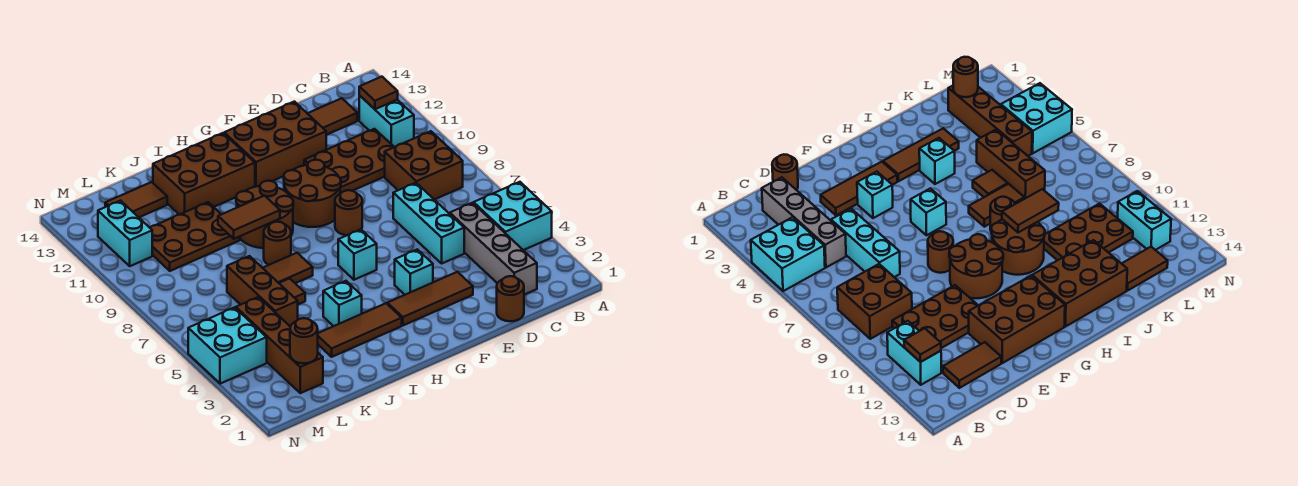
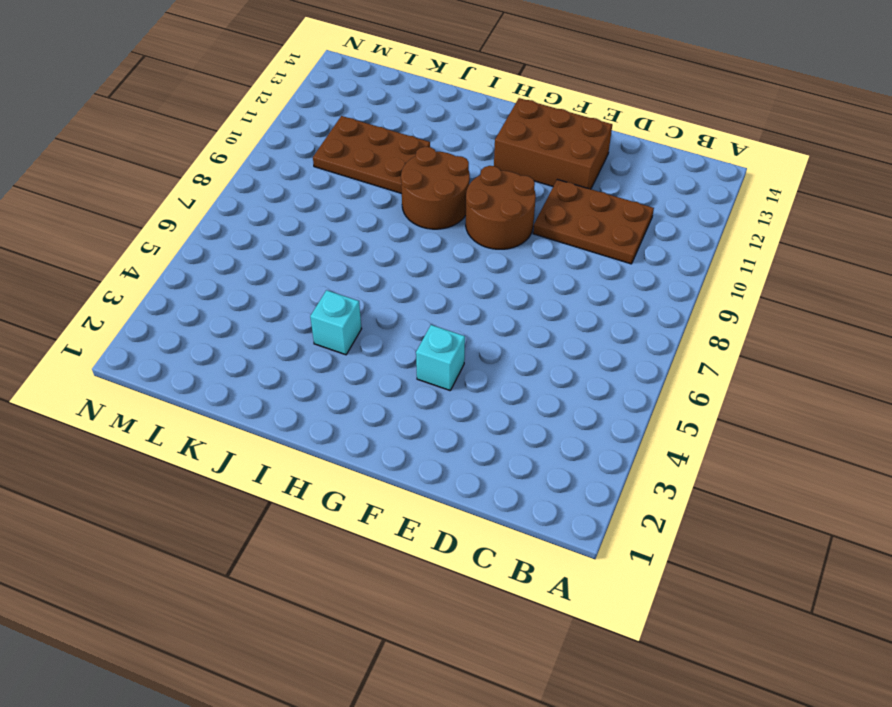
none -> cyan 2x2 brick [474,182,552,250]
none -> brown 2x2 brick [385,131,463,200]
none -> cyan 1x2 brick [359,96,414,147]
none -> grey 1x4 brick [450,203,537,295]

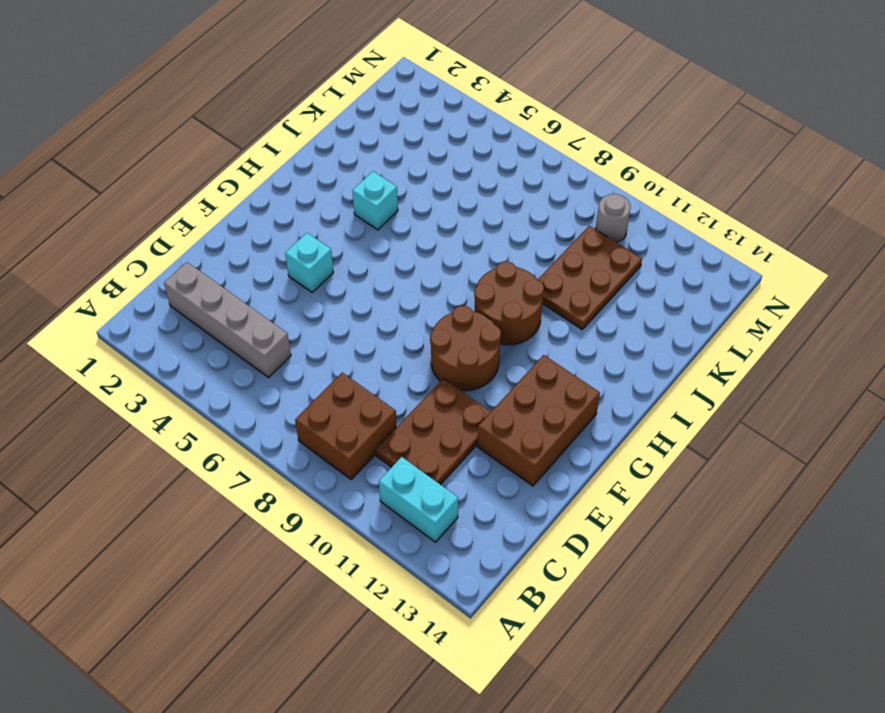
grey 1x1 round brick [596,194,631,242] -> none
none -> cyan 2x2 brick [474,182,552,250]
none -> brown 1x2 tile [307,98,357,135]
none -> brown 1x1 round brick [497,276,524,321]
none -> cyan 1x3 brick [393,183,464,263]

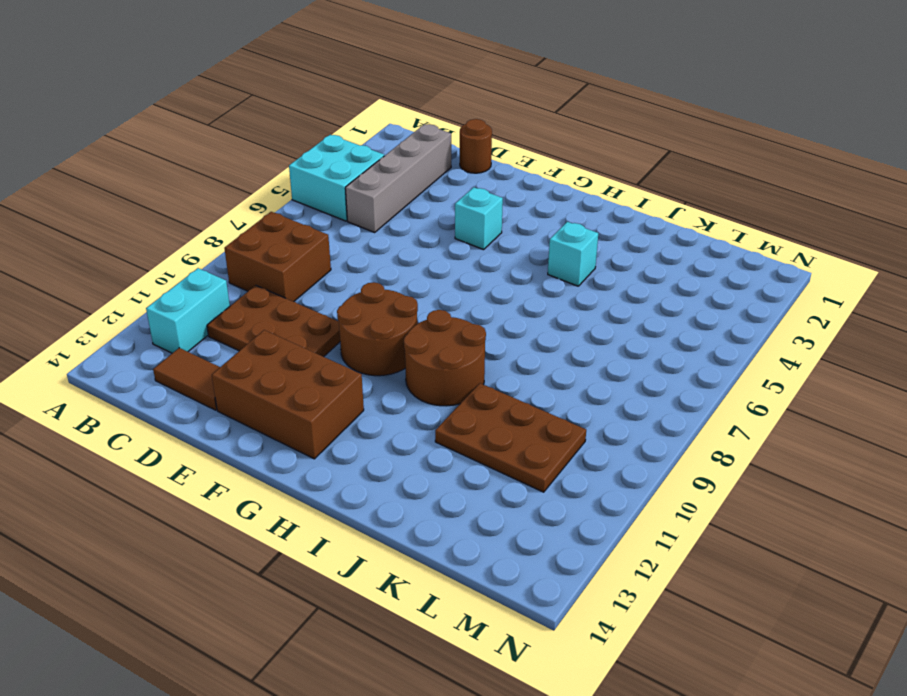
none -> cyan 1x3 brick [393,183,464,263]
none -> brown 1x3 tile [387,272,473,325]
none -> brown 1x1 round brick [335,190,362,235]
none -> cyan 1x1 brick [338,229,377,280]

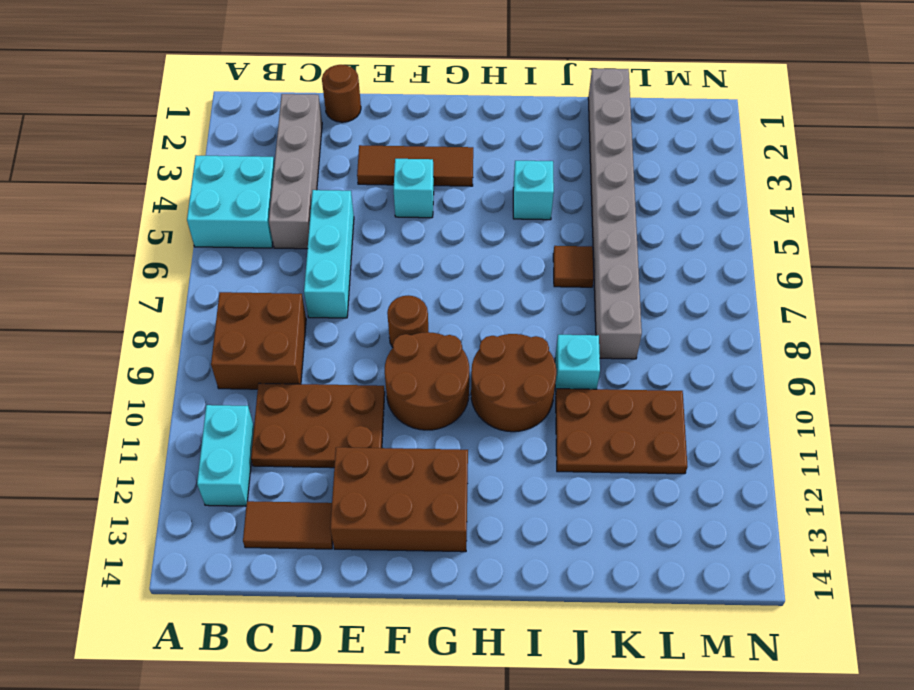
cyan 1x1 brick [555,335,600,391] -> cyan 1x1 brick moved to [338,229,377,280]
grey 1x8 brick [588,68,642,359] -> brown 1x3 brick [227,256,298,327]
none -> brown 1x3 tile [318,303,402,357]
none -> brown 2x3 brick [153,133,255,215]
none -> brown 1x2 tile [263,253,313,283]
none -> brown 1x1 round brick [264,222,291,265]

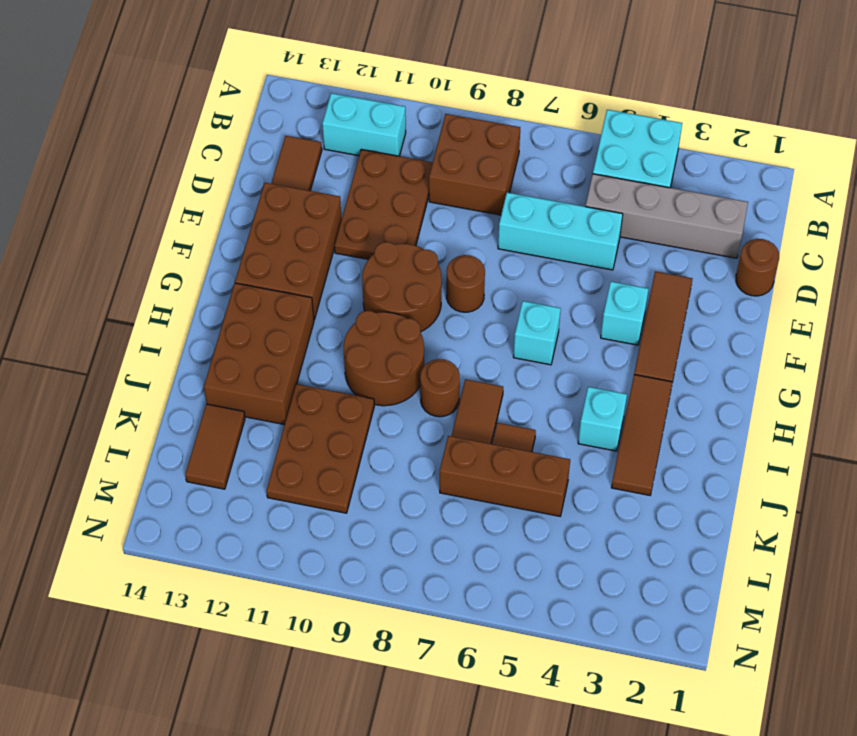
none -> brown 1x4 brick [236,297,323,393]
none -> cyan 2x2 brick [188,307,267,384]
none -> cyan 1x2 brick [98,201,152,266]
none -> brown 1x1 tile [359,77,398,109]

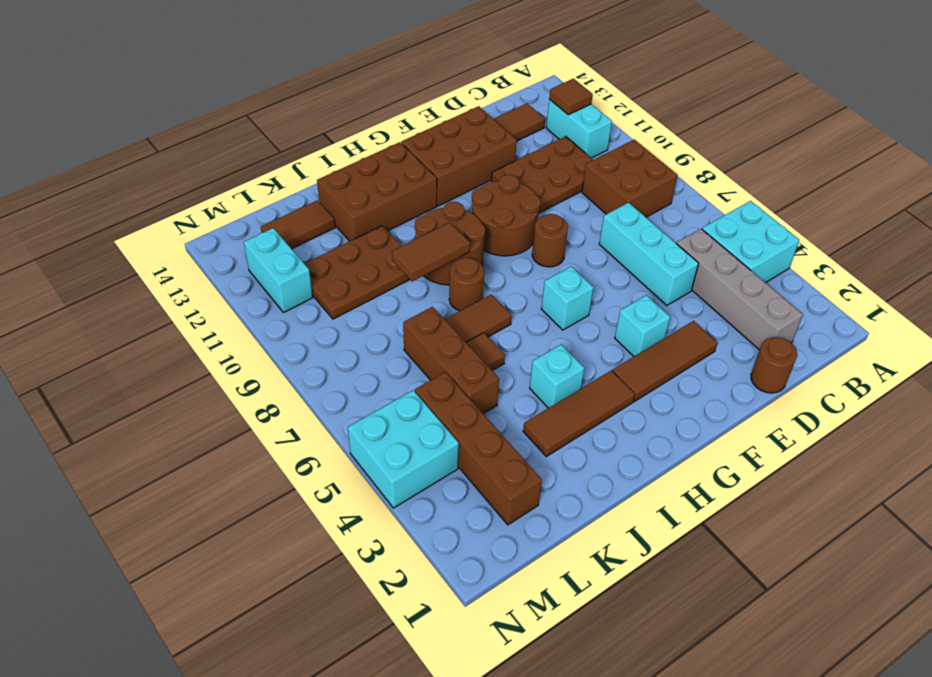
none -> brown 1x1 round brick [290,318,318,363]

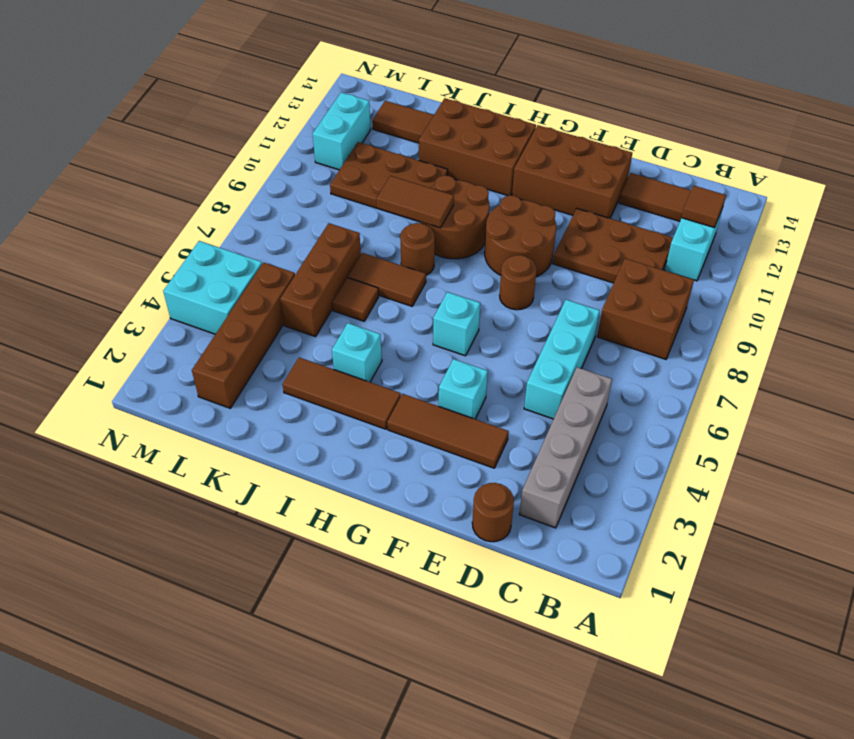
none -> cyan 2x2 brick [474,182,552,250]
none -> brown 1x1 round brick [290,318,318,363]

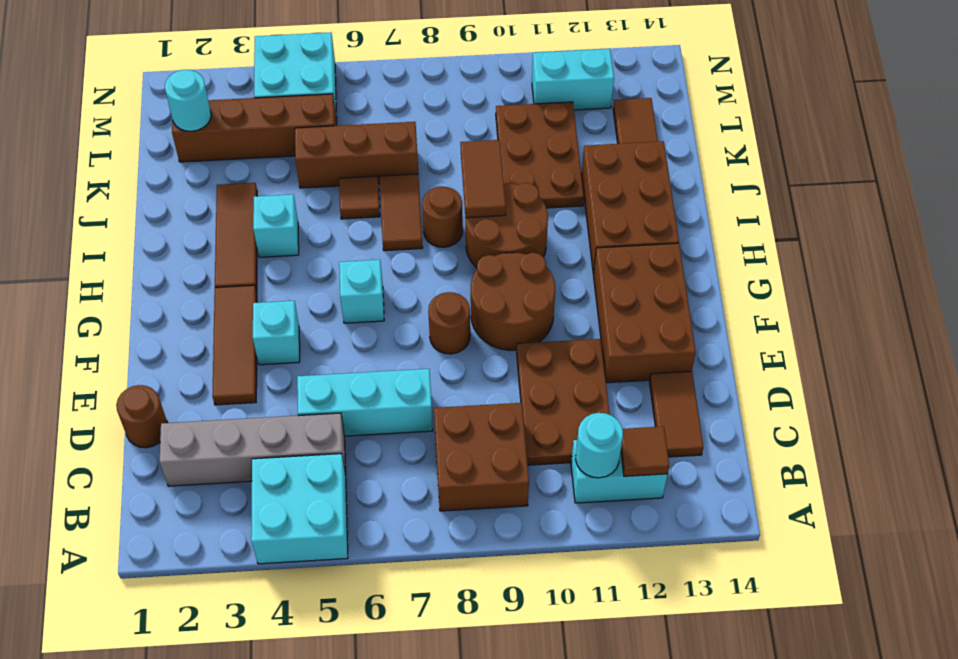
cyan 1x1 round brick [576,413,623,478] -> none
cyan 1x1 round brick [165,70,211,131] -> brown 1x1 round brick [290,318,318,363]

